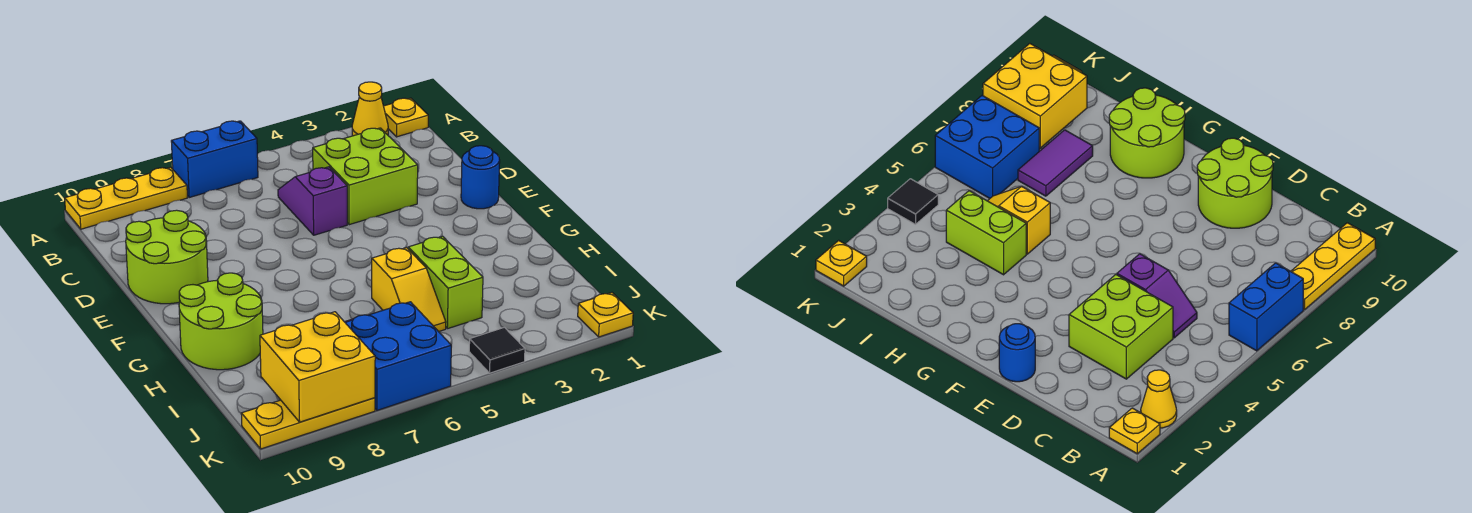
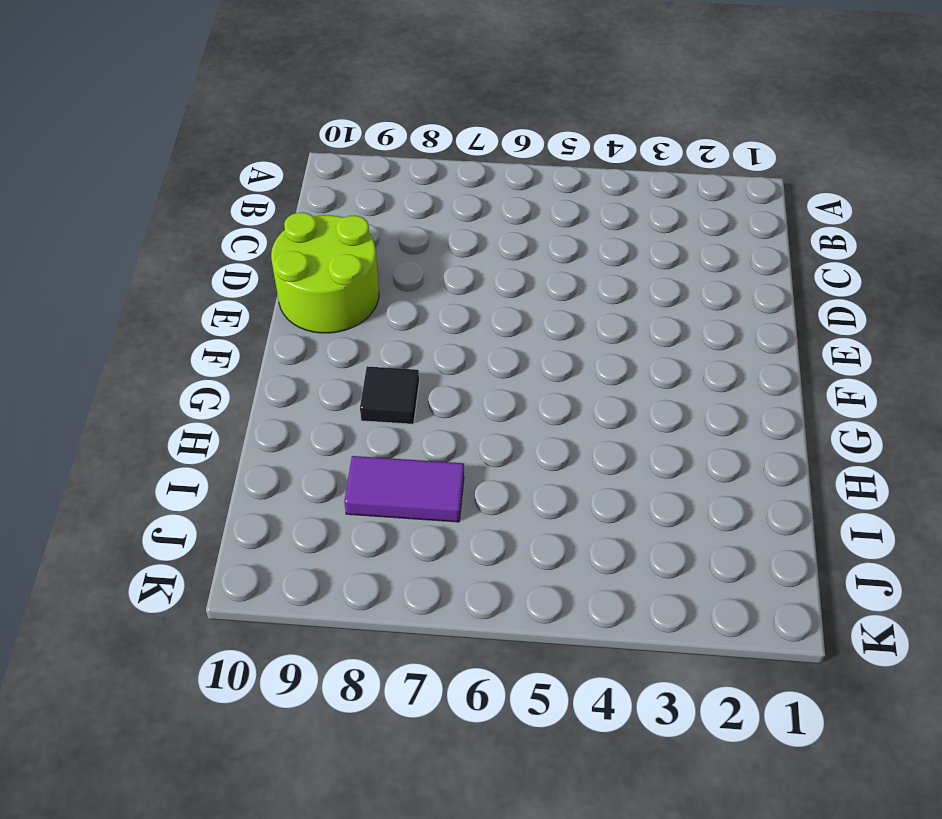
black 1x1 tile [360,366,419,424] -> black 1x1 tile moved to [469,327,525,373]
none -> yellow 1x1 plate [384,98,428,137]
none -> yellow 1x1 cone [352,82,388,136]
none -> blue 1x2 brick [171,121,258,197]

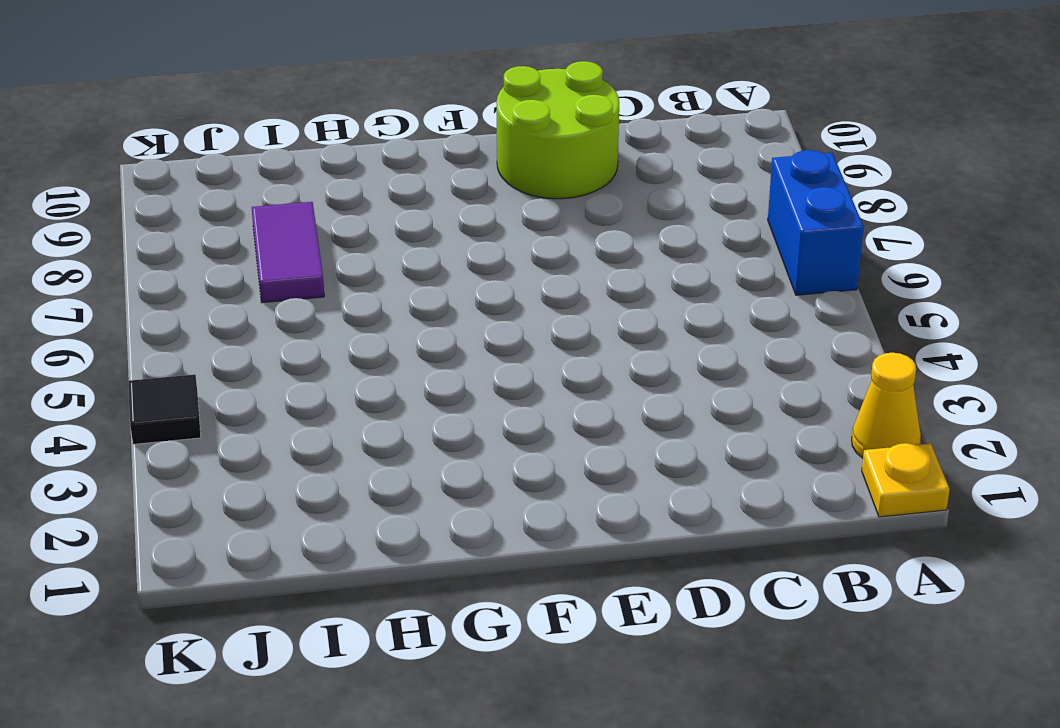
none -> yellow 1x3 plate [65,167,187,229]
none -> lime 2x2 brick [313,128,418,225]
none -> purple 1x2 slope [278,167,347,235]

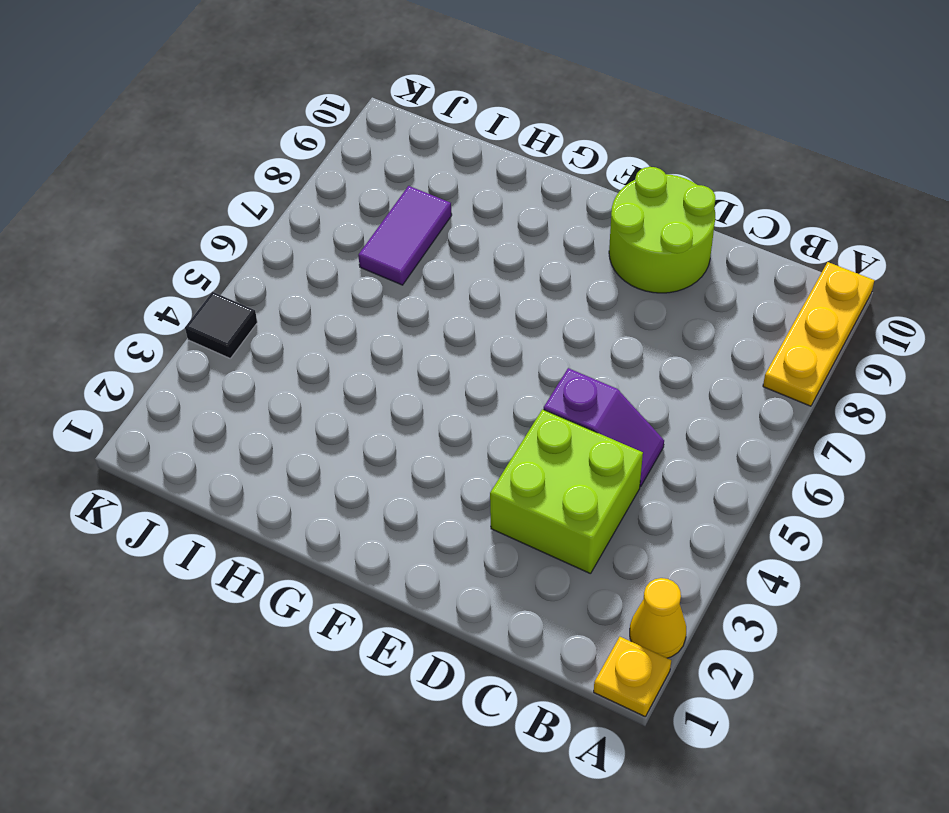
none -> blue 1x2 brick [171,121,258,197]
none -> blue 1x1 round brick [461,146,500,209]
none -> lime 2x2 round brick [179,273,263,370]

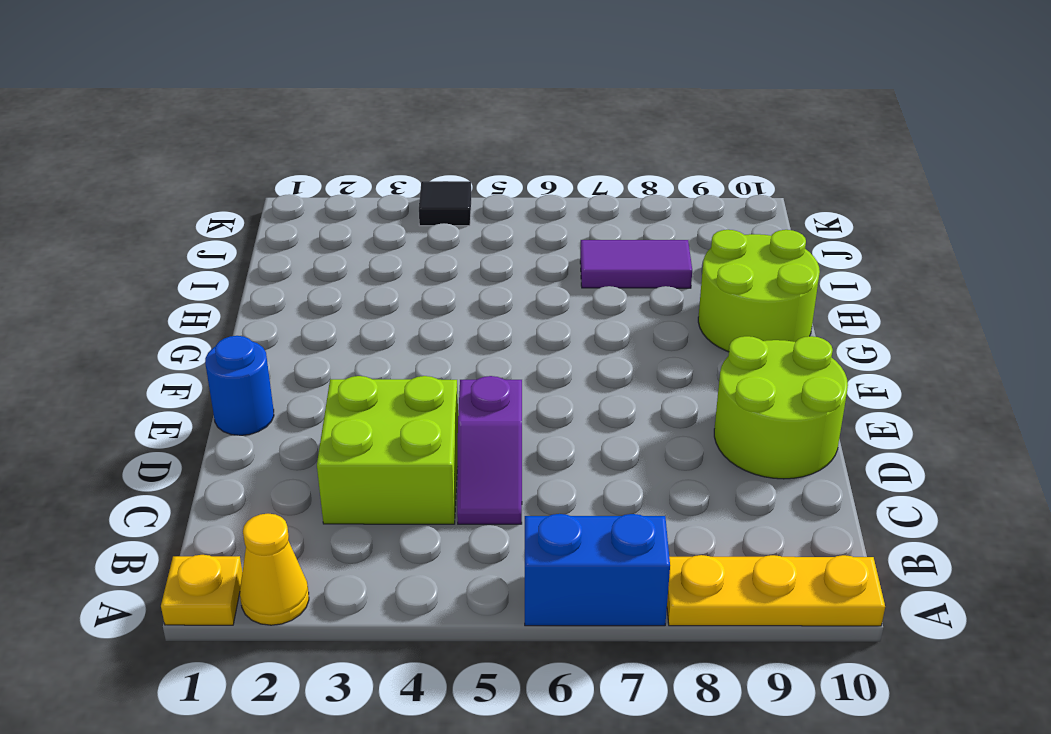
none -> lime 1x2 brick [408,236,483,329]
none -> yellow 1x2 slope [372,248,446,332]
none -> blue 2x2 brick [345,302,451,410]

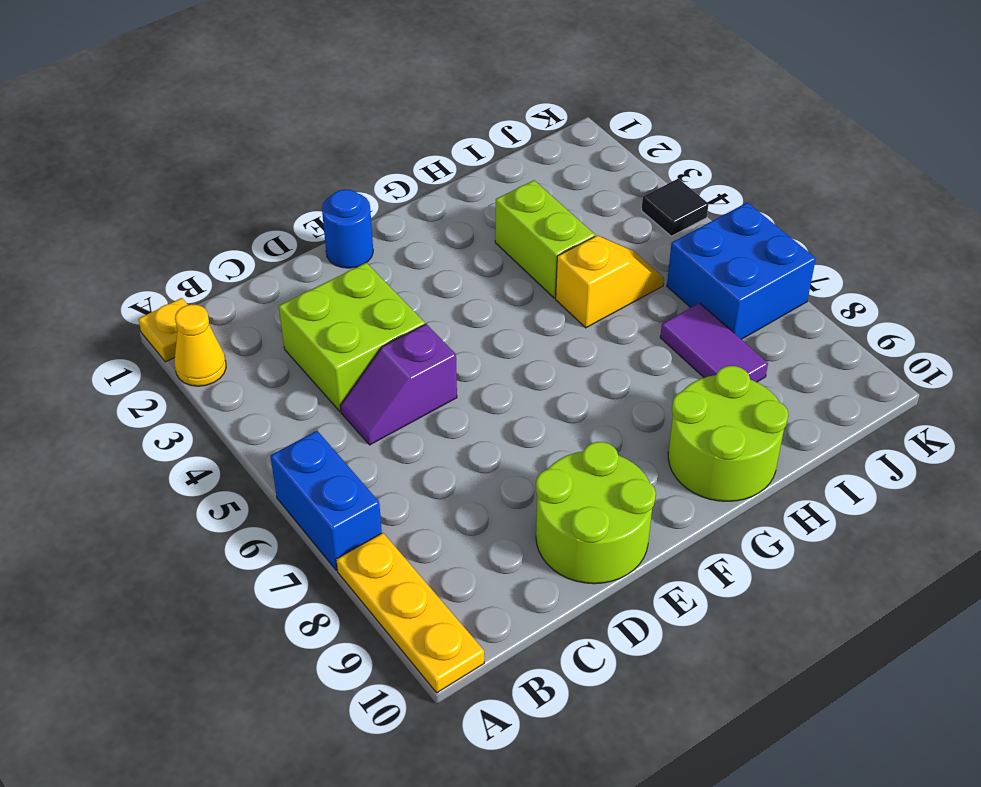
lime 1x2 brick [495,180,595,298] -> lime 1x2 brick turned to [408,236,483,329]
none -> yellow 1x1 plate [578,293,633,337]
none -> yellow 1x3 plate [241,398,375,449]
none -> yellow 2x2 brick [260,312,375,422]

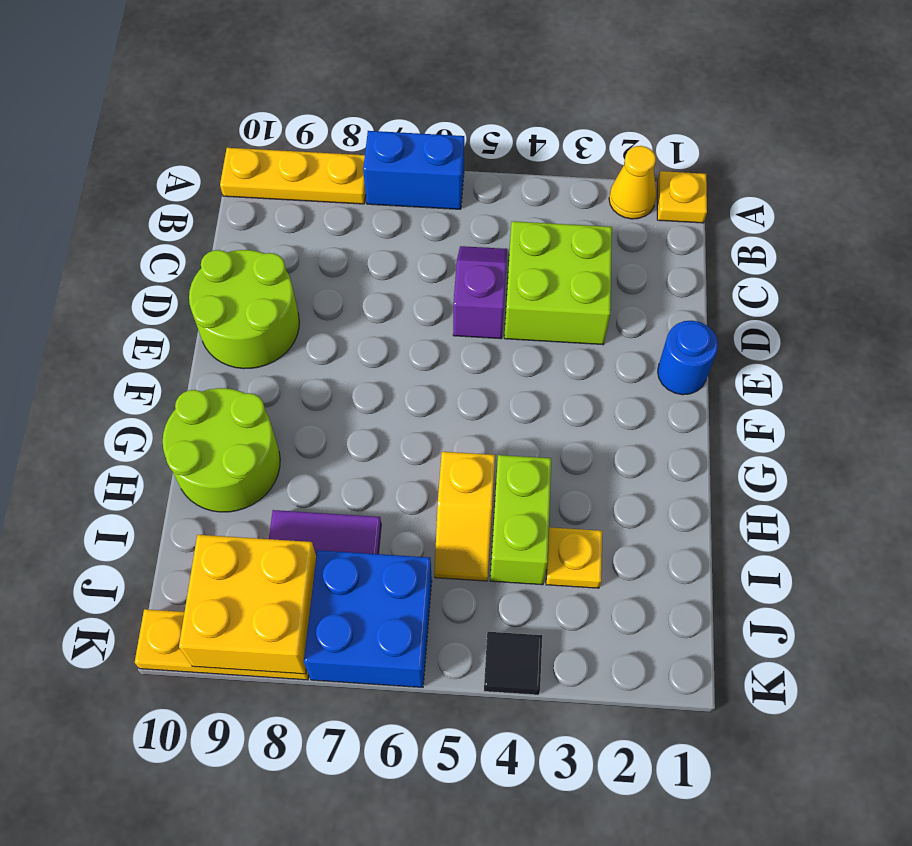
yellow 1x1 plate [546,527,602,588] -> yellow 1x1 plate moved to [578,293,633,337]

